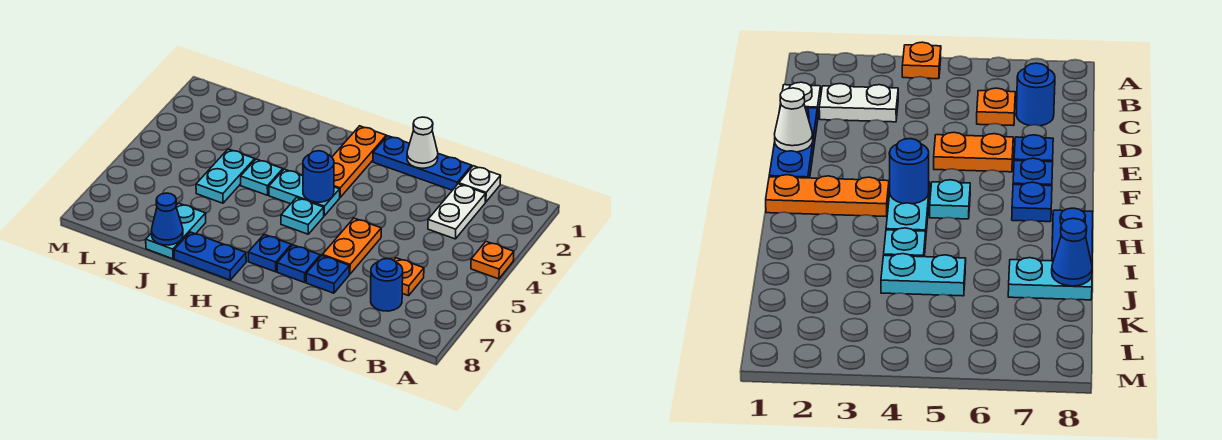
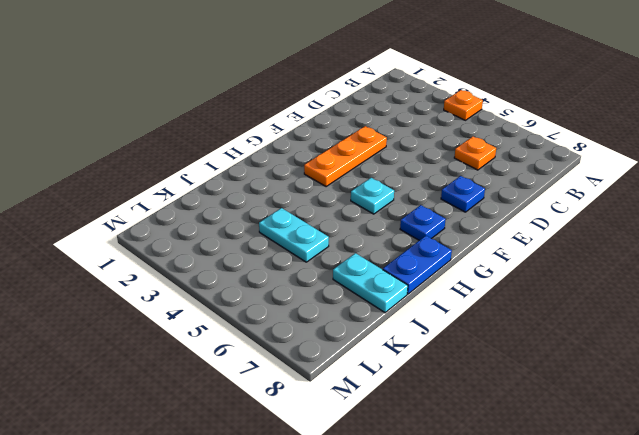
orange 1x3 plate [304,126,387,187] -> orange 1x3 plate turned to [332,126,386,197]
none -> white 1x1 plate [459,166,501,202]
none -> white 1x2 plate [428,184,486,239]
none -> blue 1x1 round brick [371,259,403,311]

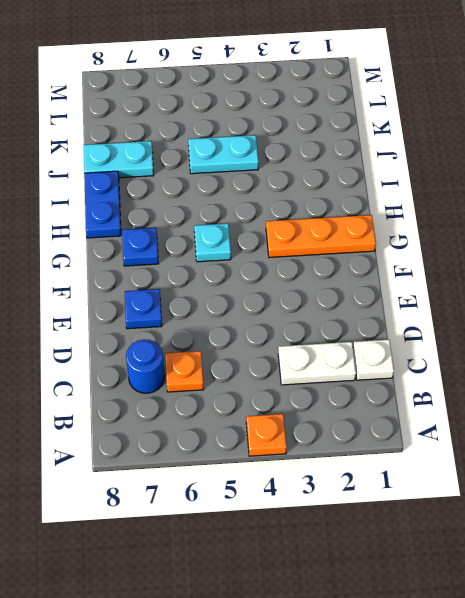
none -> blue 1x3 plate [373,136,472,190]
none -> orange 1x2 plate [322,218,381,274]
none -> blue 1x1 plate [277,245,320,282]

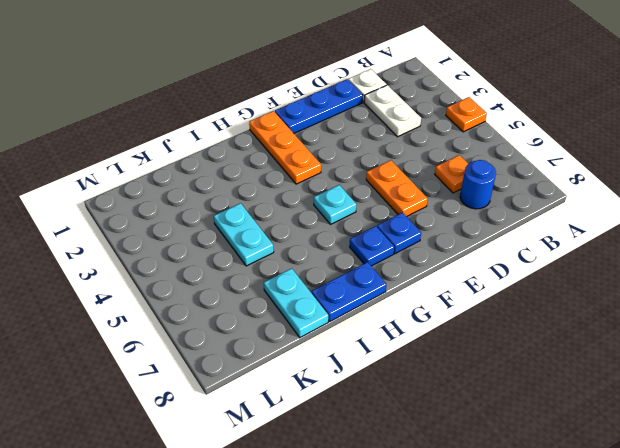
none -> blue 1x1 plate [306,256,349,293]
none -> cyan 1x2 plate [269,169,340,216]
none -> cyan 1x1 plate [241,159,283,195]

